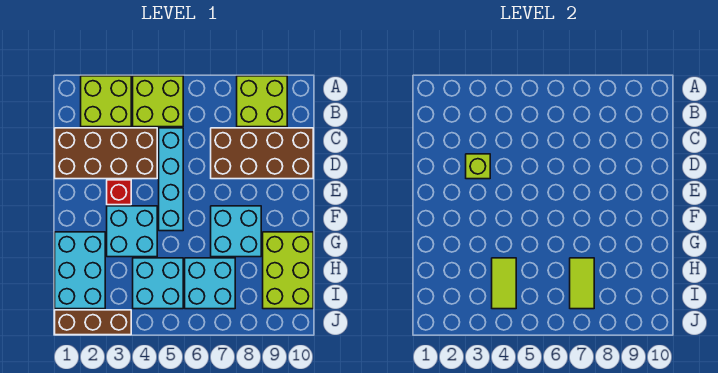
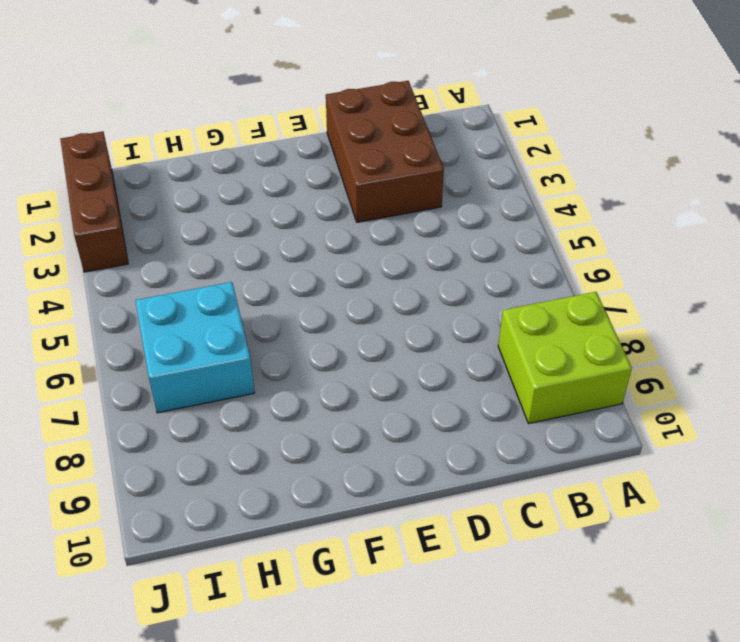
brown 2x3 brick [326,81,444,222] -> brown 2x4 brick [55,128,157,179]
none -> lime 2x2 brick [81,76,131,127]
none -> lime 2x2 brick [133,76,183,127]
none -> cyan 1x4 brick [159,128,183,231]

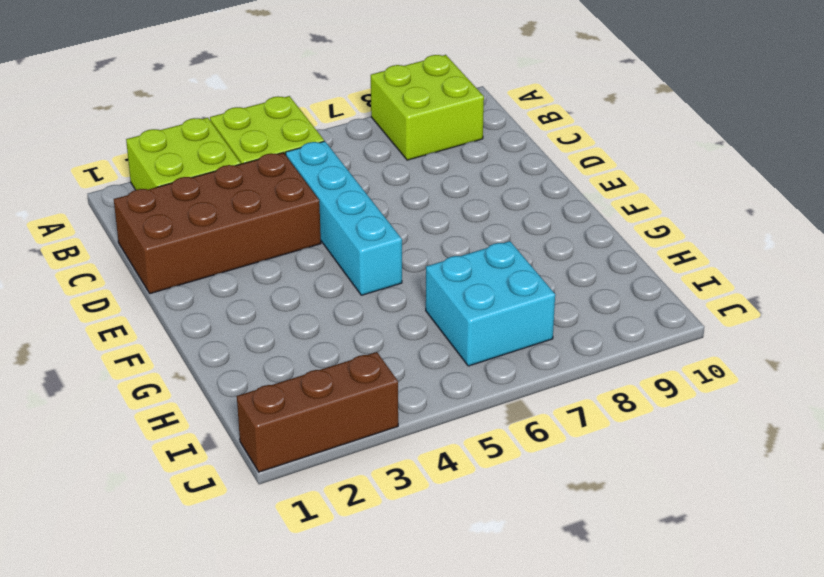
none -> brown 2x4 brick [211,128,313,179]
none -> red 1x1 brick [107,180,131,205]
none -> cyan 2x2 brick [107,206,157,257]

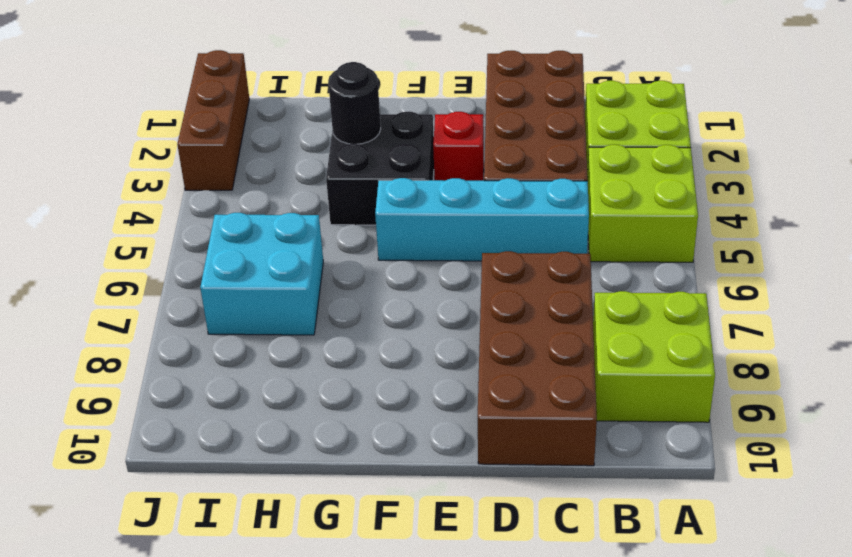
black 2x2 brick [326,112,434,225] -> cyan 2x2 brick [107,206,157,257]
black 1x1 round brick [328,62,381,144] -> none
none -> cyan 2x2 brick [211,206,261,257]
none -> cyan 2x3 brick [55,232,105,309]
none -> lime 2x3 brick [263,232,313,309]

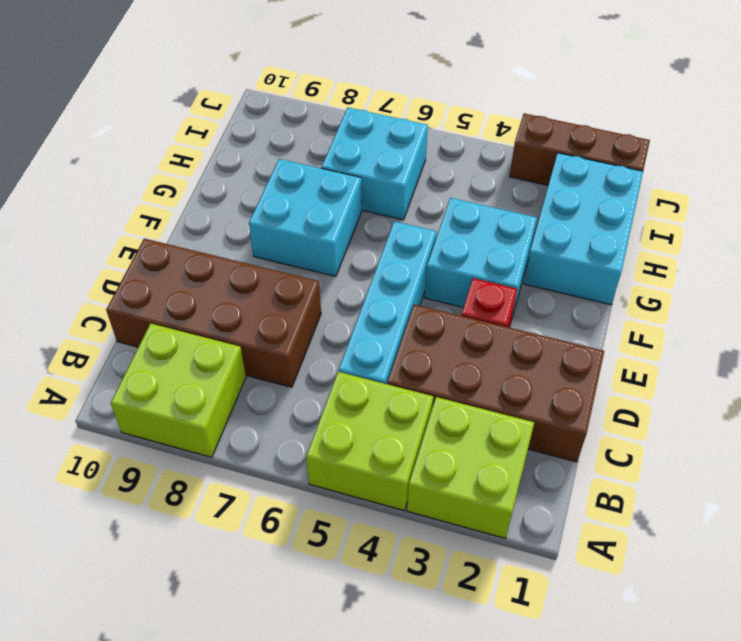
none -> lime 2x3 brick [263,232,313,309]
none -> cyan 2x2 brick [133,258,183,309]
none -> lime 1x1 brick [466,154,490,179]

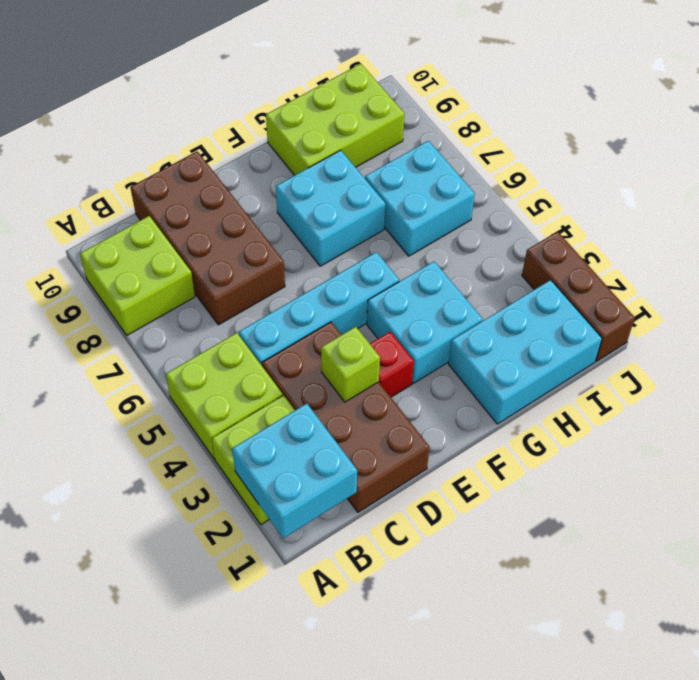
cyan 2x2 brick [232,403,357,538] -> cyan 2x2 brick moved to [133,258,183,309]
none -> lime 1x2 tile [492,258,516,309]
none -> lime 1x2 tile [570,258,594,309]

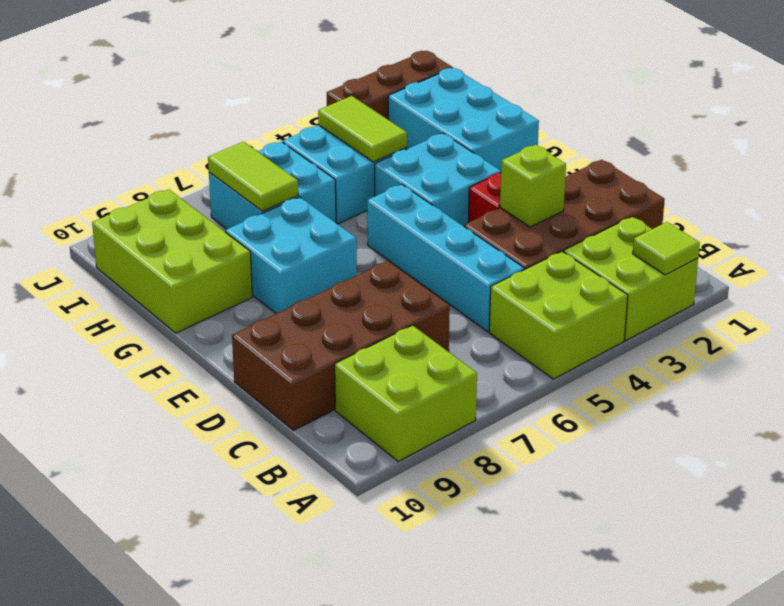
lime 1x1 tile [633,222,700,275] -> none

